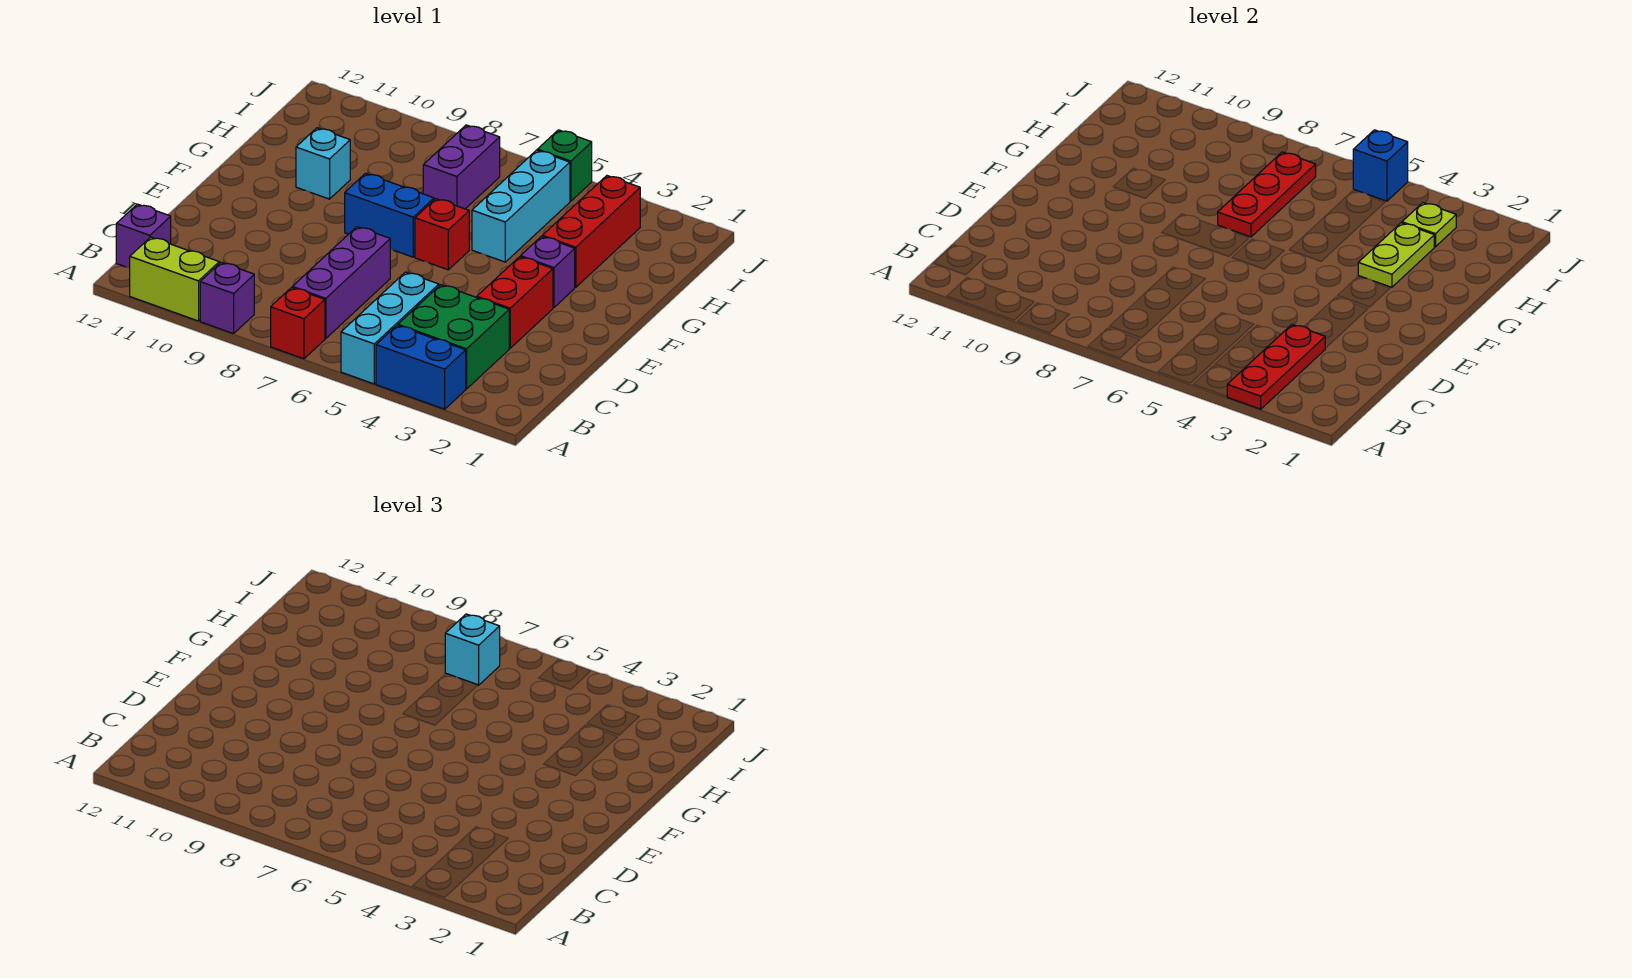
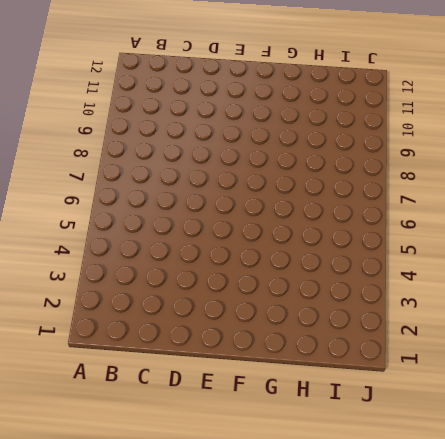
none -> blue 1x2 brick [376,325,466,409]
none -> cyan 1x3 brick [341,272,439,384]
none -> red 1x1 brick [271,288,325,359]

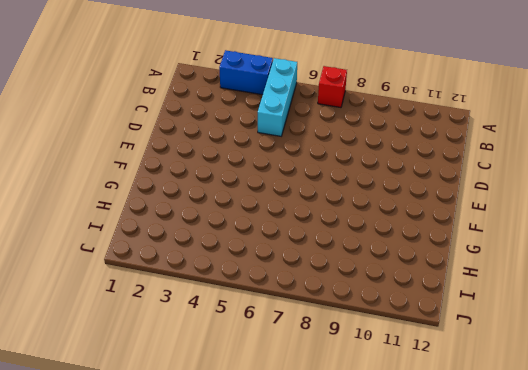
none -> purple 1x1 brick [200,262,254,334]
none -> lime 1x2 brick [130,237,219,321]
none -> green 2x2 brick [398,285,509,389]

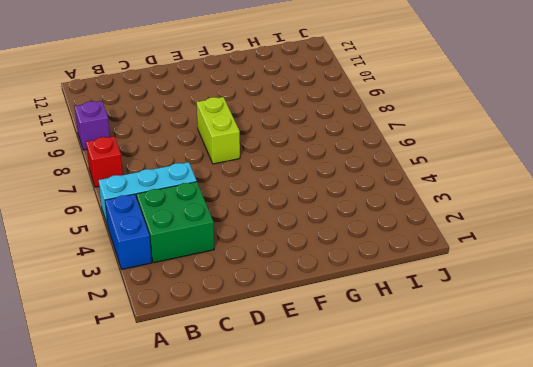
lime 1x2 brick [197,97,240,164] -> lime 1x2 brick moved to [130,237,219,321]
none -> purple 1x3 brick [292,227,390,339]
none -> purple 1x1 brick [116,204,171,268]
none -> red 1x2 brick [477,257,553,348]

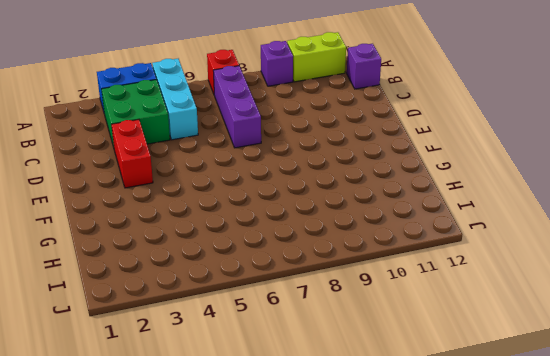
none -> purple 1x1 brick [521,236,575,308]
none -> red 1x1 brick [415,199,469,270]
none -> blue 1x2 brick [345,173,434,257]

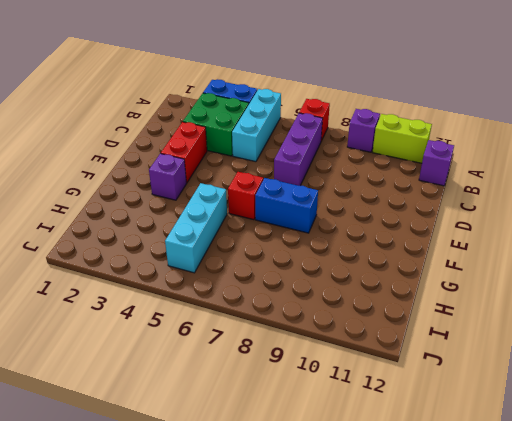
none -> red 1x3 brick [542,176,640,287]
none -> cyan 1x1 brick [296,128,350,199]
none -> purple 1x2 brick [423,125,500,209]

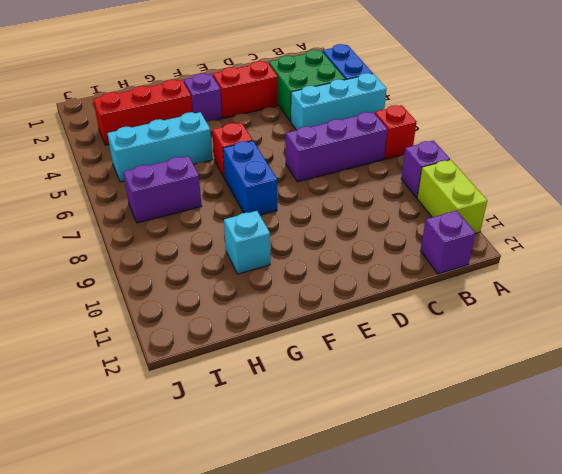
none -> green 1x1 brick [537,130,592,201]
none -> red 1x3 plate [1227,325,1326,409]
none -> lime 1x2 plate [1358,223,1435,287]

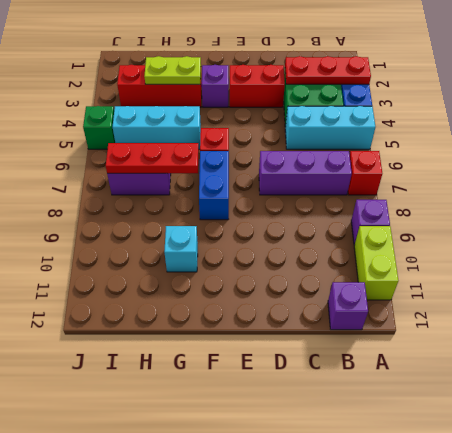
none -> lime 1x1 plate [1402,203,1456,247]
none -> blue 1x1 brick [1353,130,1408,201]
none -> cyan 1x1 brick [445,614,500,685]

